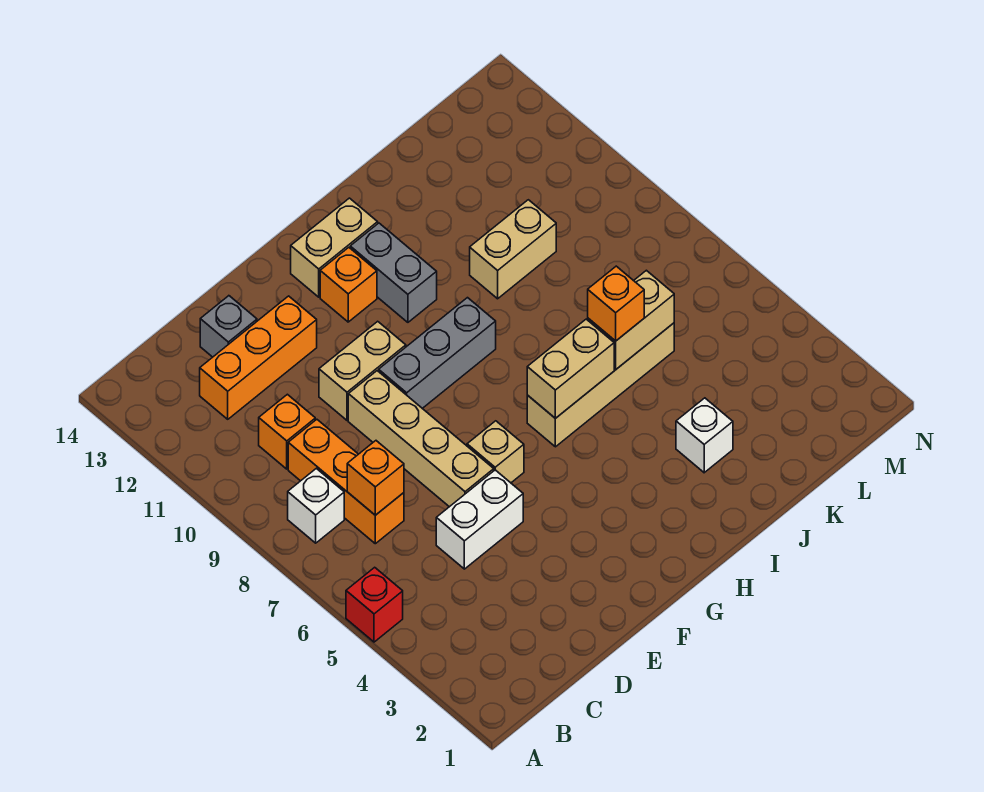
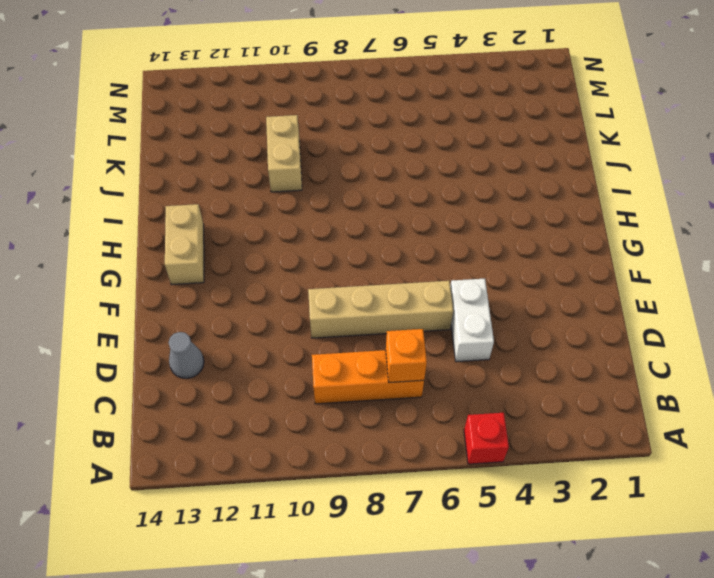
grey 1x1 cone [169,332,204,378] -> grey 1x1 brick [200,296,257,357]
none -> white 1x1 brick [288,468,344,543]
none -> orange 1x1 brick [259,394,315,469]
none -> orange 1x3 brick [200,296,317,419]

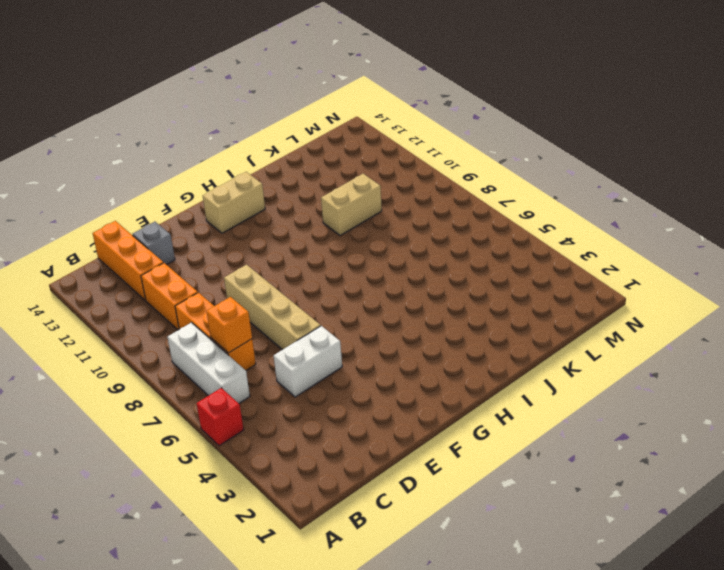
white 1x3 brick [168,323,250,403] -> white 1x1 brick [288,468,344,543]
orange 1x2 brick [141,263,198,330] -> orange 1x1 brick [259,394,315,469]
orange 1x3 brick [93,221,163,300] -> orange 1x3 brick turned to [200,296,317,419]
none -> tan 1x2 brick [319,321,406,420]
none -> tan 1x1 brick [467,421,524,483]
none -> grey 1x3 brick [379,298,496,408]

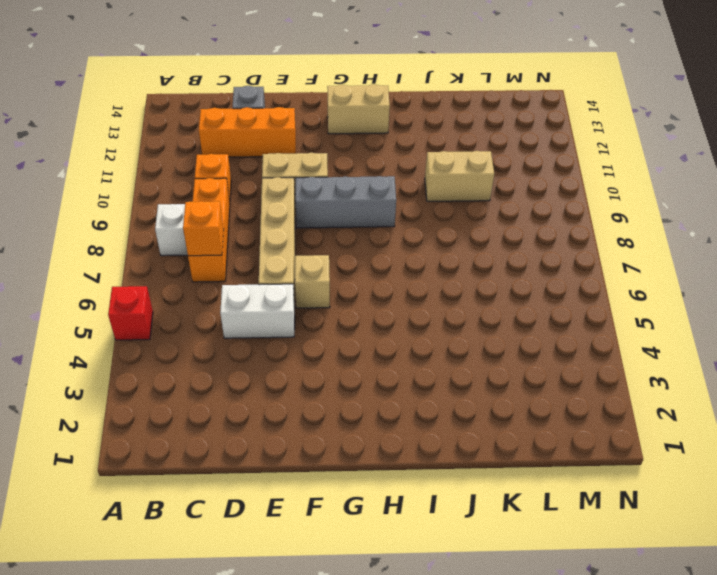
none -> orange 1x1 brick [320,247,377,322]
none -> tan 1x4 brick [527,323,674,447]
none -> grey 1x2 brick [350,223,437,322]

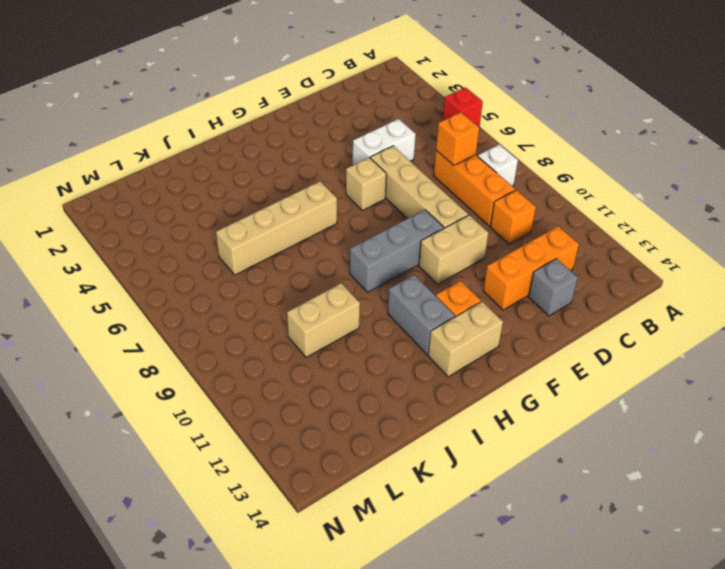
none -> white 1x1 brick [676,398,733,473]
none -> tan 1x2 brick [527,319,614,418]
none -> tan 1x2 brick [588,270,674,369]

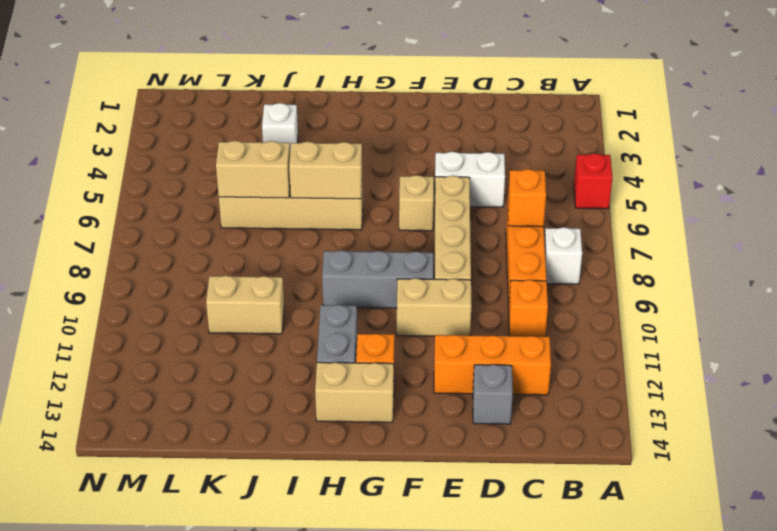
none -> orange 1x1 brick [588,266,644,341]

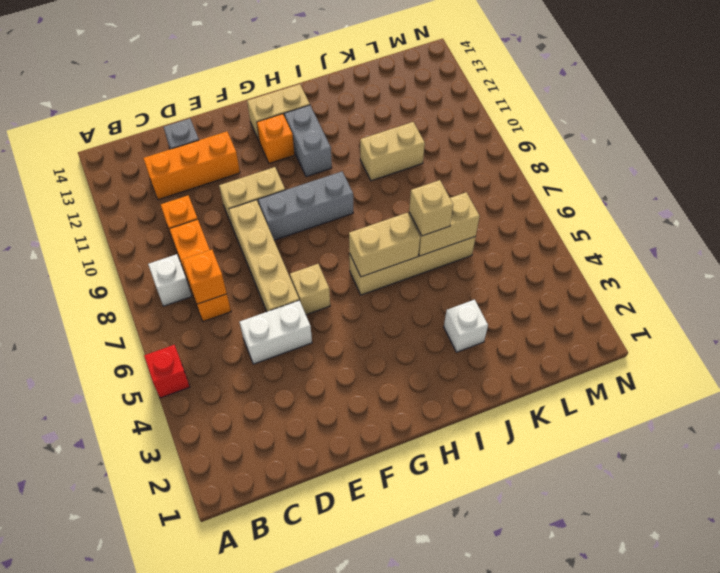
tan 1x1 brick [409,180,453,236] -> orange 1x1 brick [588,266,644,341]

